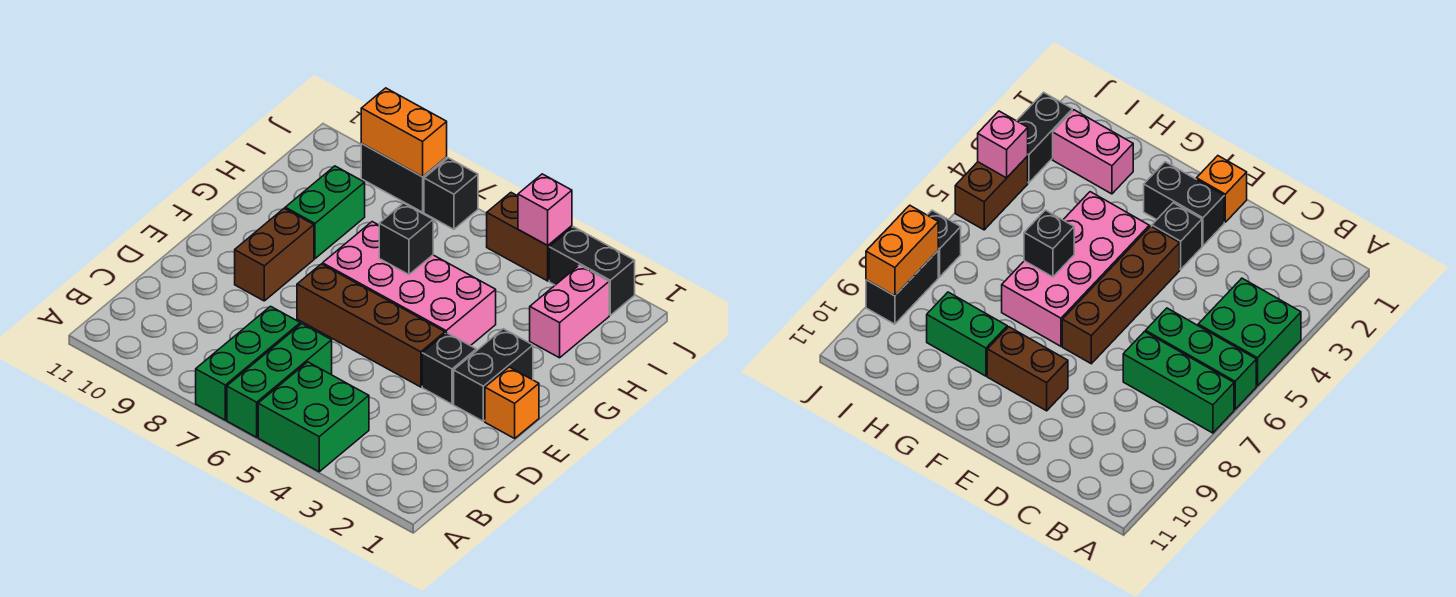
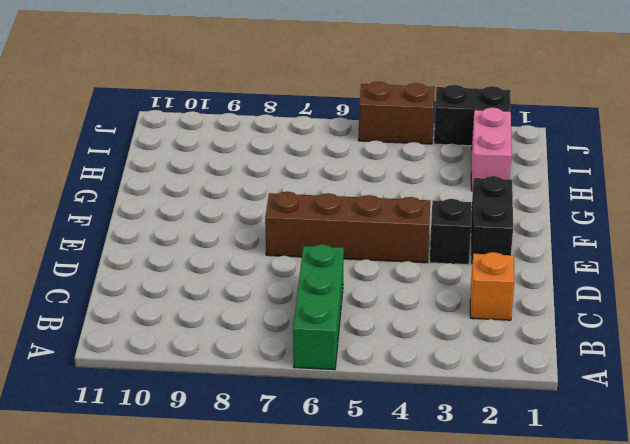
orange 1x1 brick [470,252,514,320] -> orange 1x1 brick moved to [485,367,539,438]
none -> green 2x2 brick [258,362,369,472]
none -> green 1x3 brick [196,306,300,420]
none -> brown 1x2 brick [235,208,314,301]

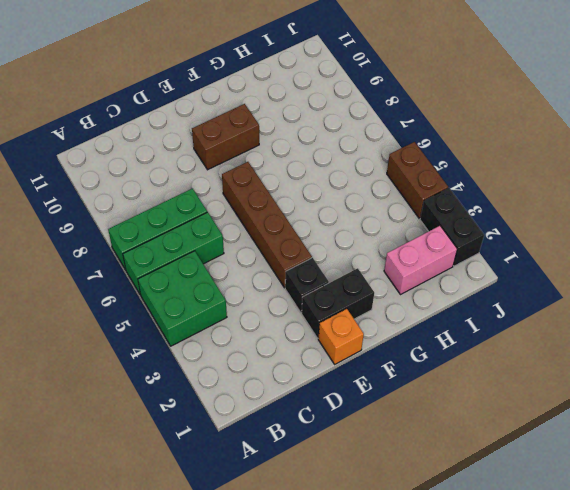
none -> pink 2x4 brick [323,222,496,346]
none -> green 1x2 brick [285,166,365,259]
none -> black 1x1 brick [424,158,478,229]

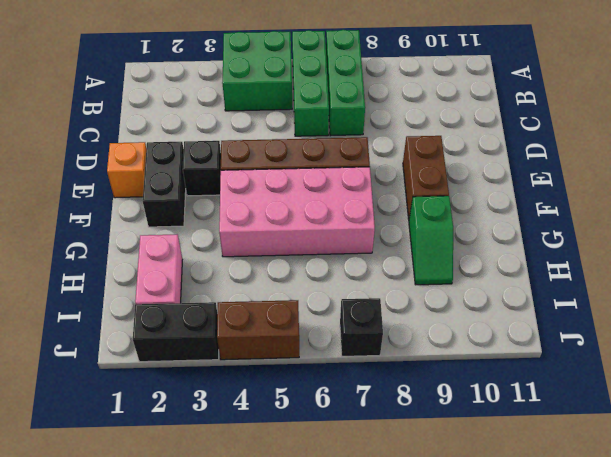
green 1x2 slope [409,196,453,285] -> green 1x2 brick [285,166,365,259]
none -> black 1x2 brick [361,144,447,212]
none -> black 1x1 brick [379,203,433,275]
none -> pink 1x1 brick [518,174,572,245]

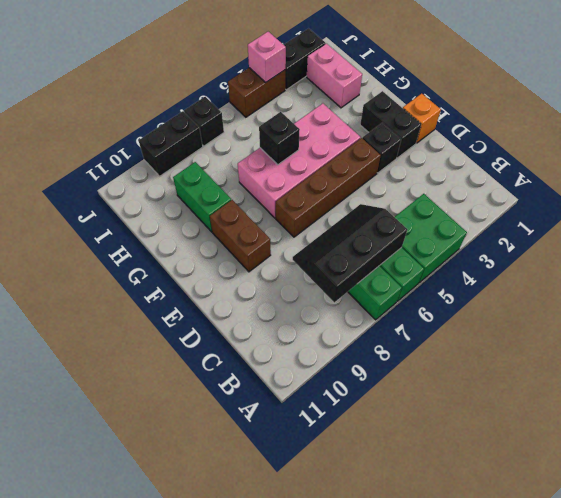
black 2x3 slope [293,204,407,302] -> none
none -> orange 1x2 brick [361,88,447,177]

